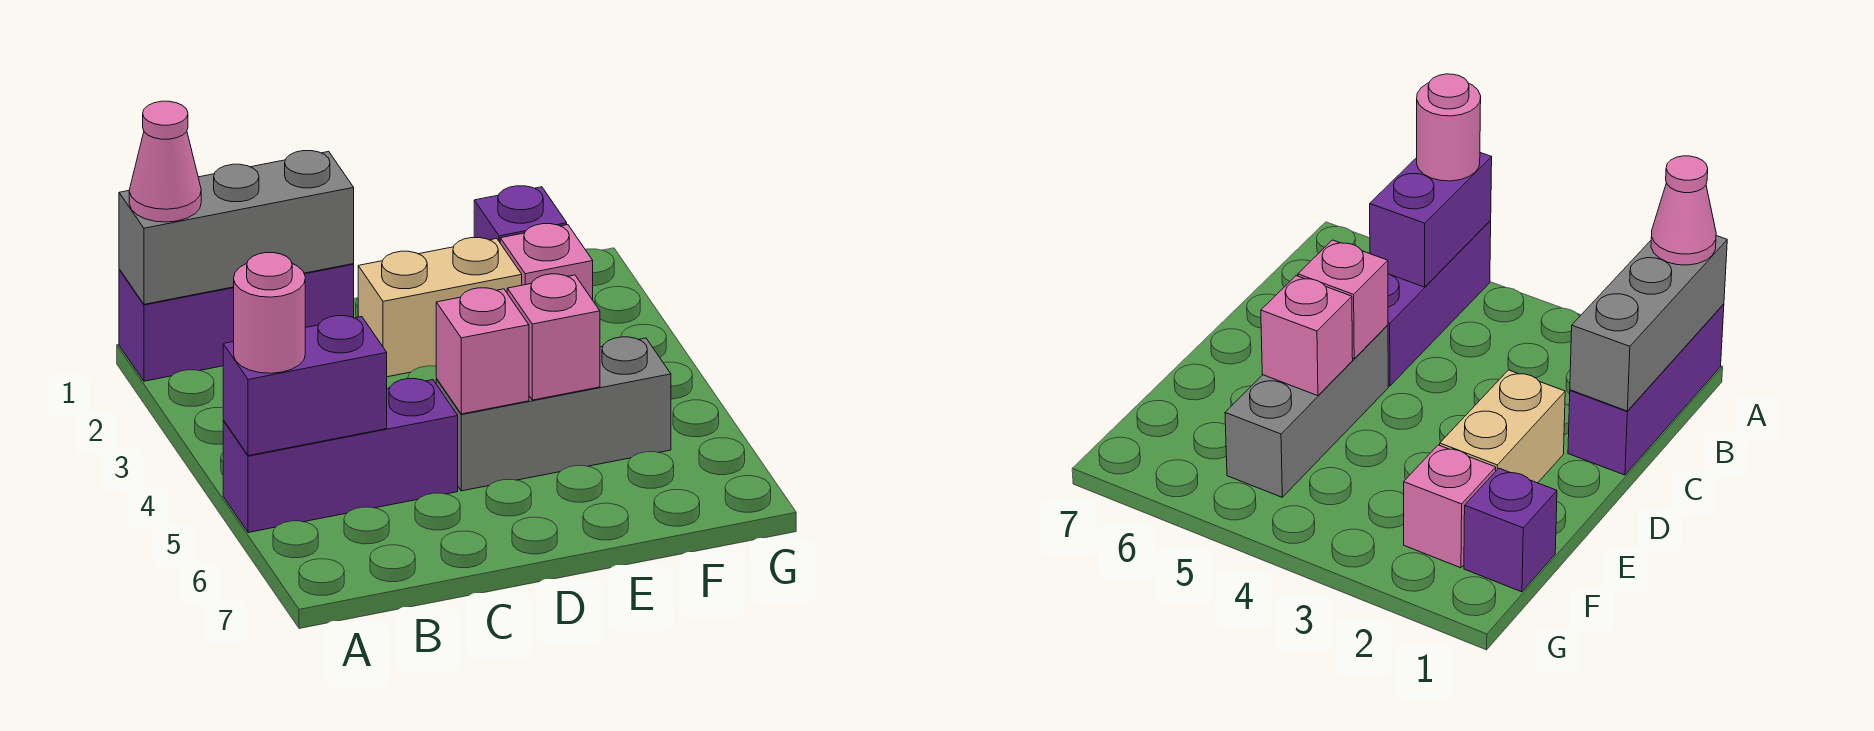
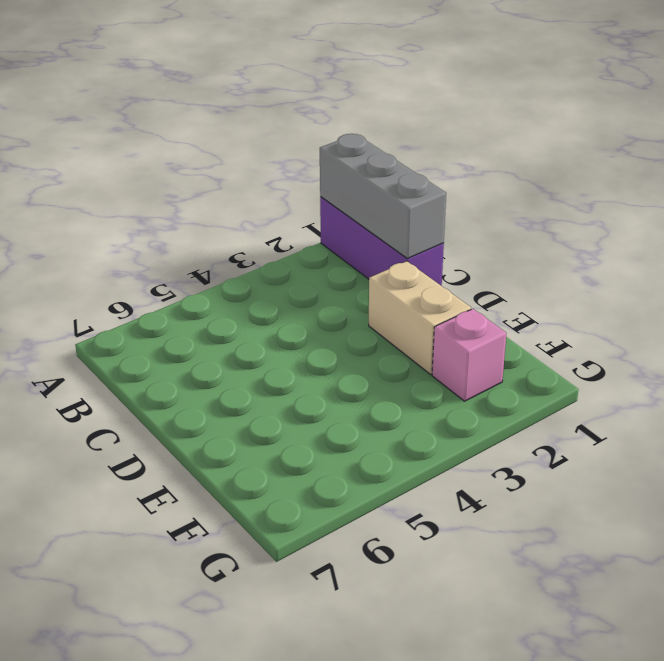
none -> purple 1x3 brick [223,379,458,533]
none -> grey 1x3 brick [436,337,671,491]
none -> purple 1x1 brick [474,186,567,242]

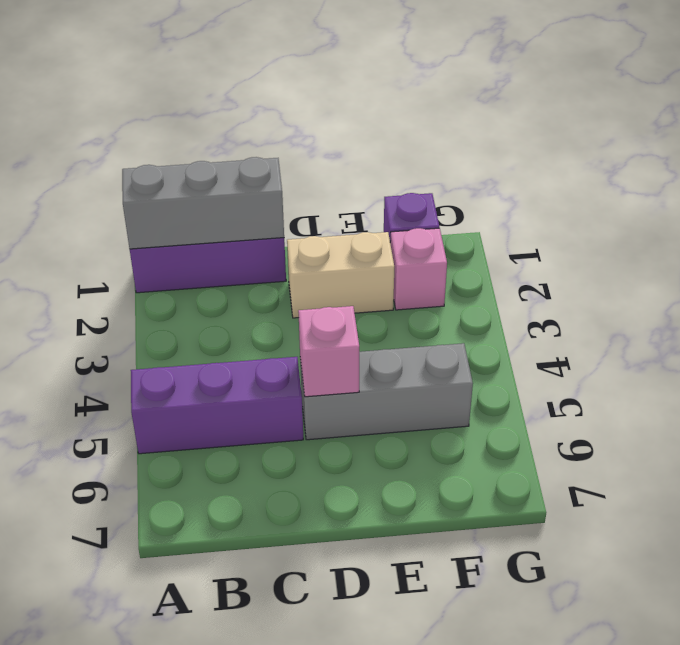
none -> purple 1x2 brick [223,316,387,456]
none -> pink 1x1 brick [507,274,600,400]
none -> pink 1x1 cone [129,101,201,222]

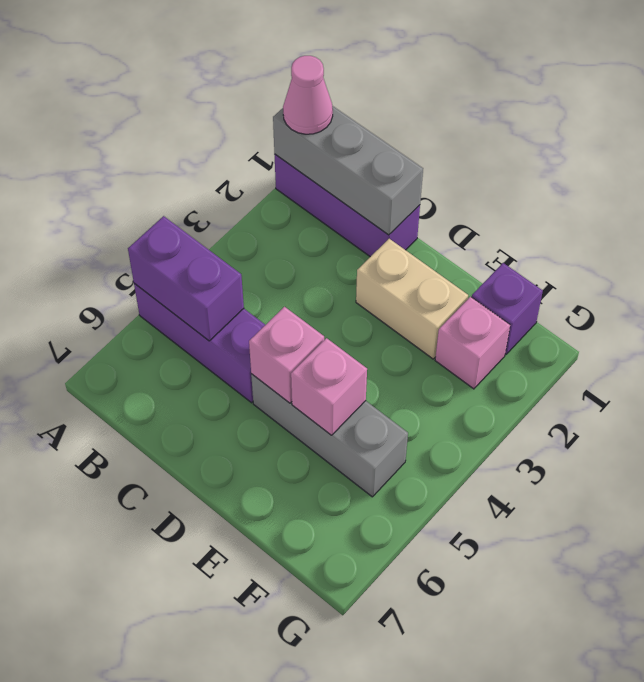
none -> pink 1x1 round brick [234,253,305,373]

